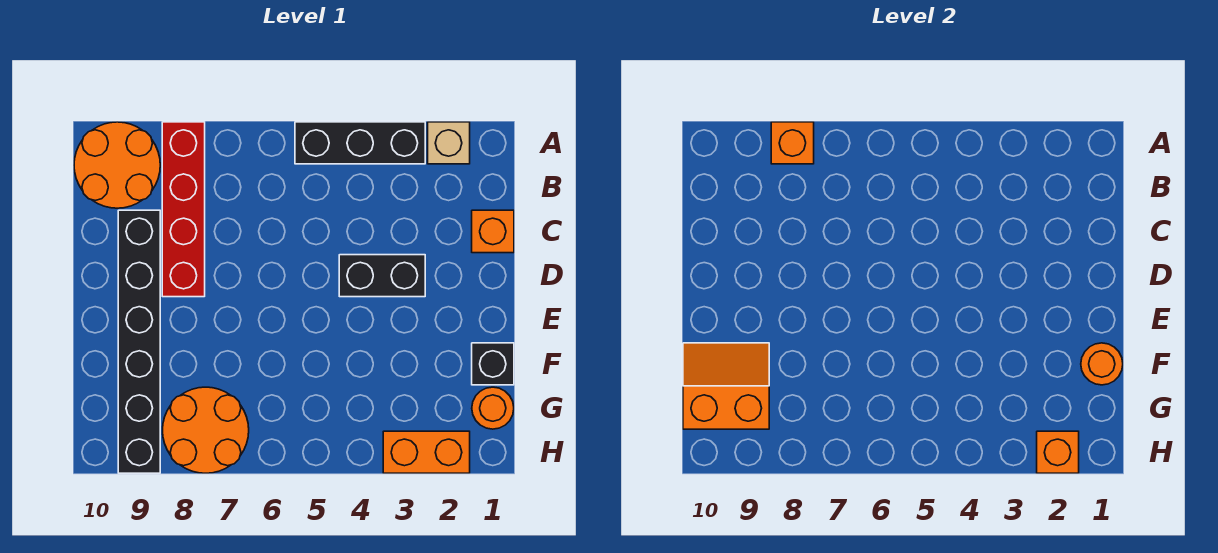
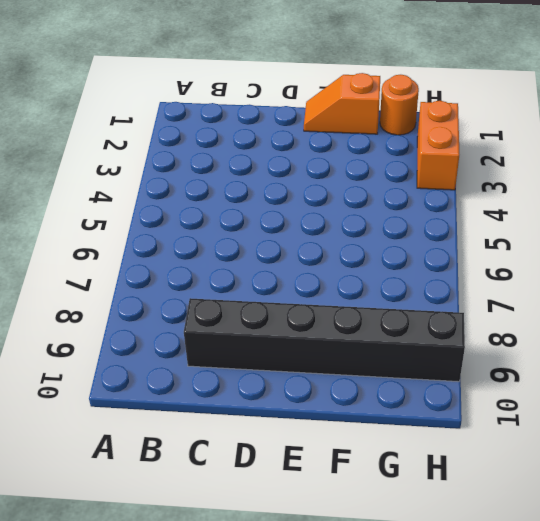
orange 1x2 slope [304,73,380,134] -> black 1x1 brick [472,343,514,385]
none -> tan 1x1 brick [428,122,470,164]
none -> black 1x3 brick [295,122,425,164]
none -> red 1x4 brick [162,122,205,297]

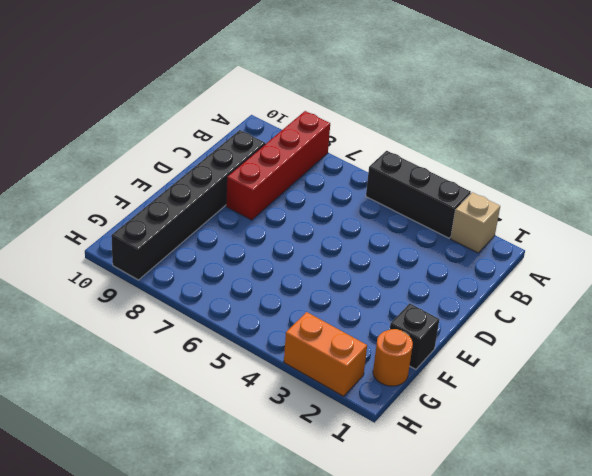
none -> orange 2x2 round brick [74,122,160,208]
none -> orange 1x1 brick [472,210,514,253]
none -> black 1x2 brick [339,255,425,297]

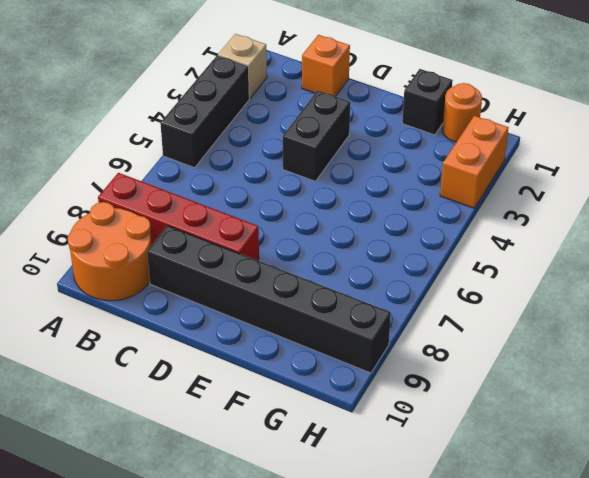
none -> orange 2x2 round brick [163,387,249,473]
none -> orange 1x1 brick [771,122,814,164]
none -> orange 1x1 round brick [1081,343,1123,385]

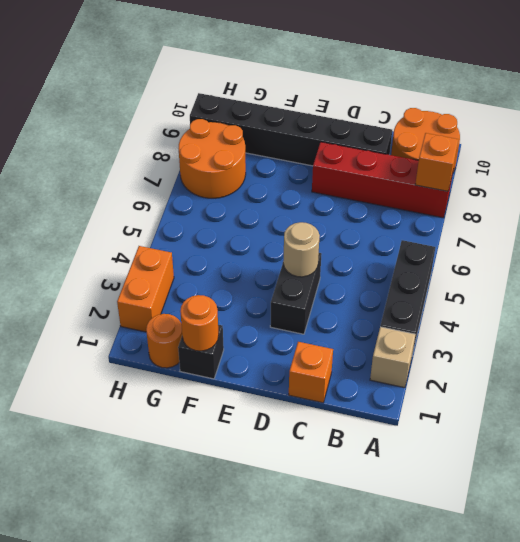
tan 1x1 round brick [283,222,320,277] -> none
none -> orange 2x2 slope [683,343,769,429]
none -> orange 1x1 brick [1037,431,1079,473]

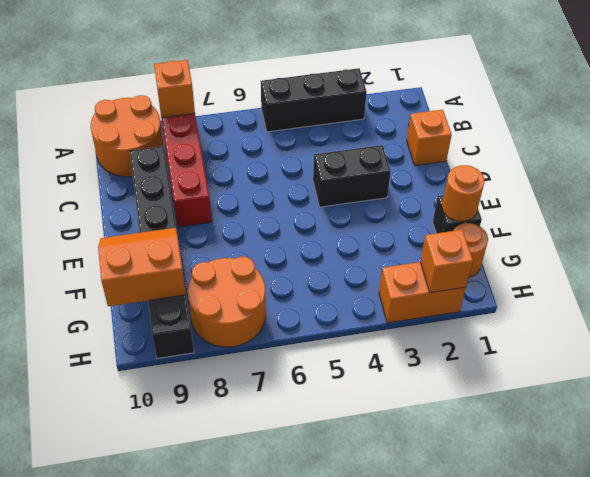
none -> tan 1x1 brick [428,122,470,164]

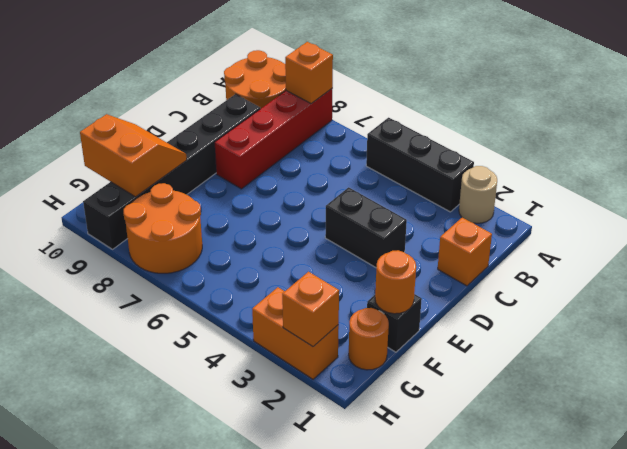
tan 1x1 round brick [459,166,497,223] -> tan 1x1 brick [428,122,470,164]

